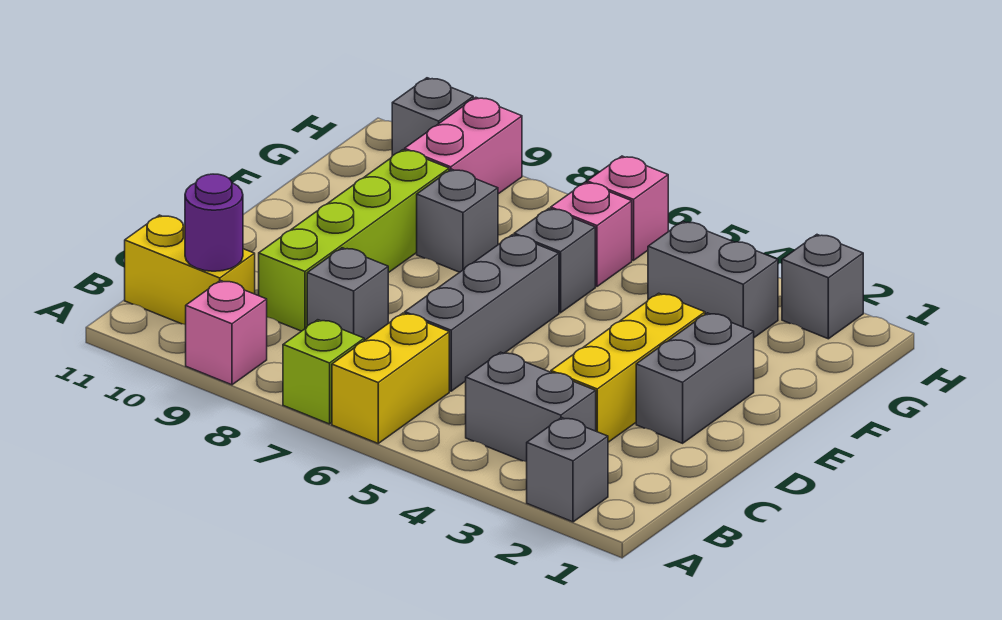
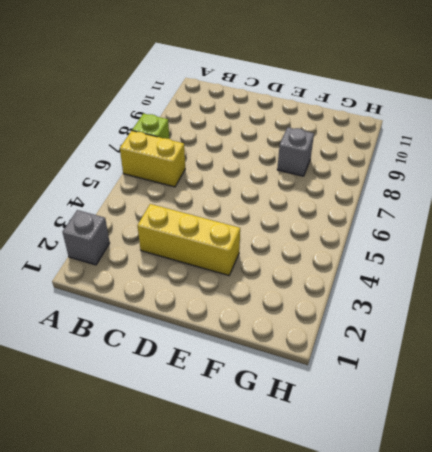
none -> pink 1x1 brick [186,281,267,385]
none -> grey 1x2 brick [466,352,596,462]
none -> yellow 1x2 brick [125,215,255,325]

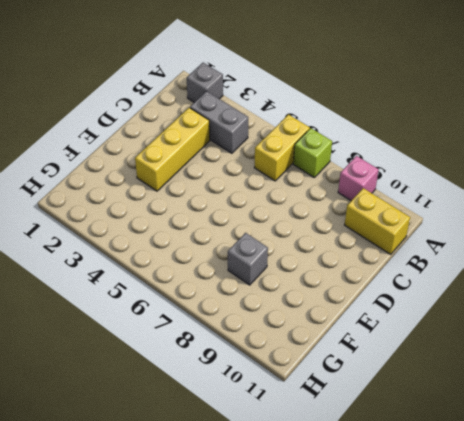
none -> grey 1x3 brick [405,235,559,391]
none -> grey 1x1 brick [307,248,388,341]
none -> lime 1x4 brick [259,150,449,331]

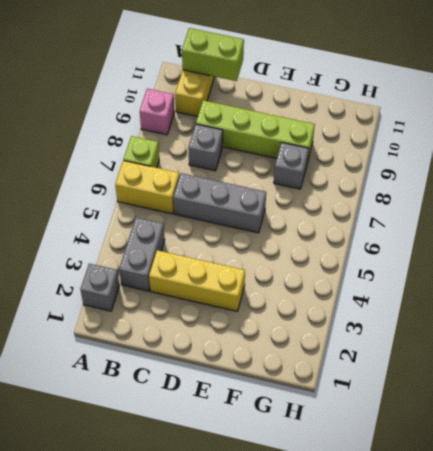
lime 1x2 brick [182,28,244,81] -> none
none -> grey 1x2 brick [636,313,754,443]
none -> grey 1x1 brick [514,209,595,313]
none -> grey 1x2 brick [648,222,778,337]

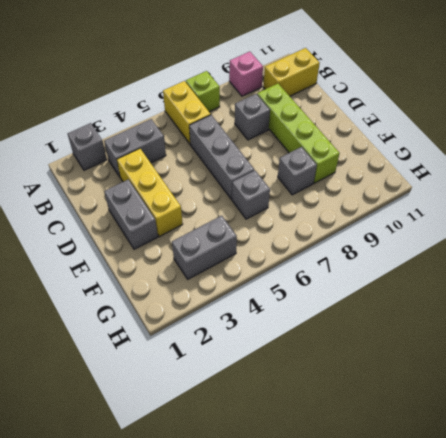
none -> pink 1x1 brick [551,182,632,286]
none -> pink 1x2 brick [405,97,522,194]
none -> grey 1x1 brick [782,235,863,339]

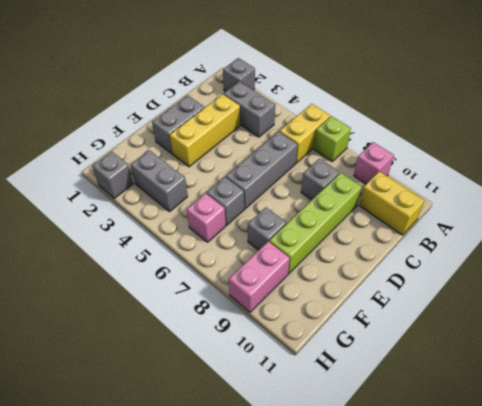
none -> pink 1x1 brick [587,156,668,260]
none -> grey 1x1 brick [392,78,473,156]
none -> purple 1x1 round brick [185,174,243,271]

